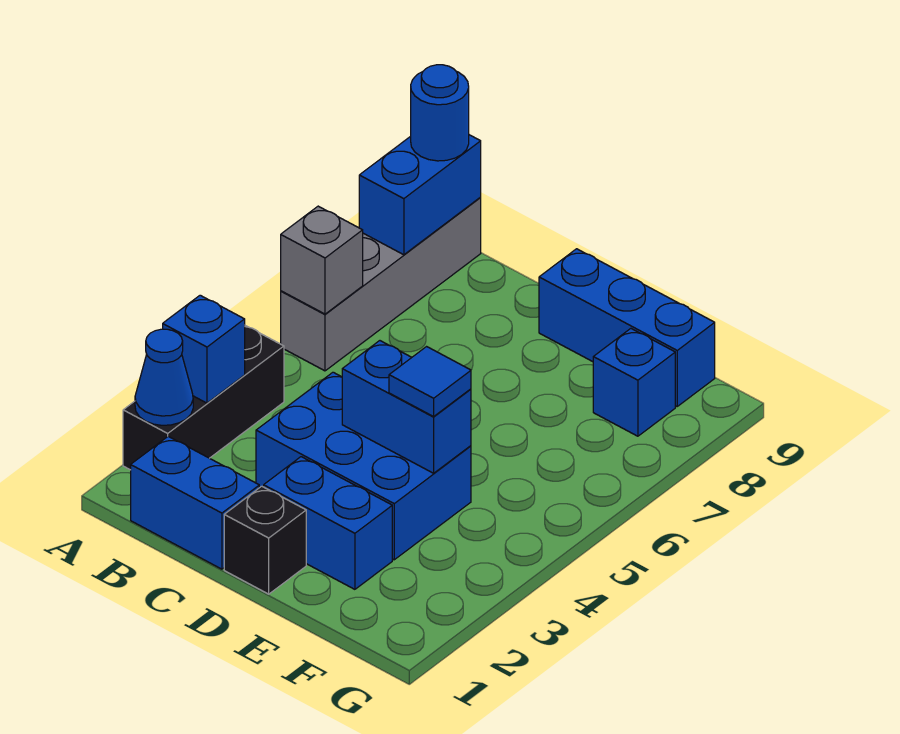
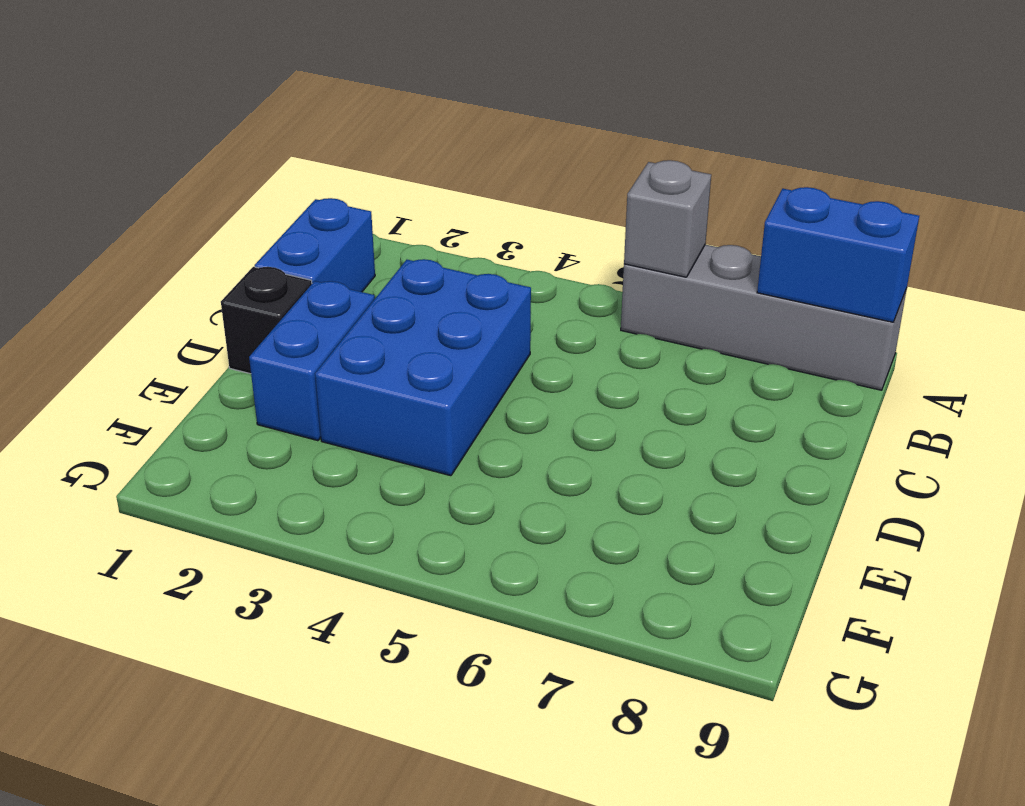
none -> black 1x3 brick [123,326,284,470]
none -> blue 1x3 brick [539,249,715,406]
none -> blue 1x1 brick [593,329,675,436]

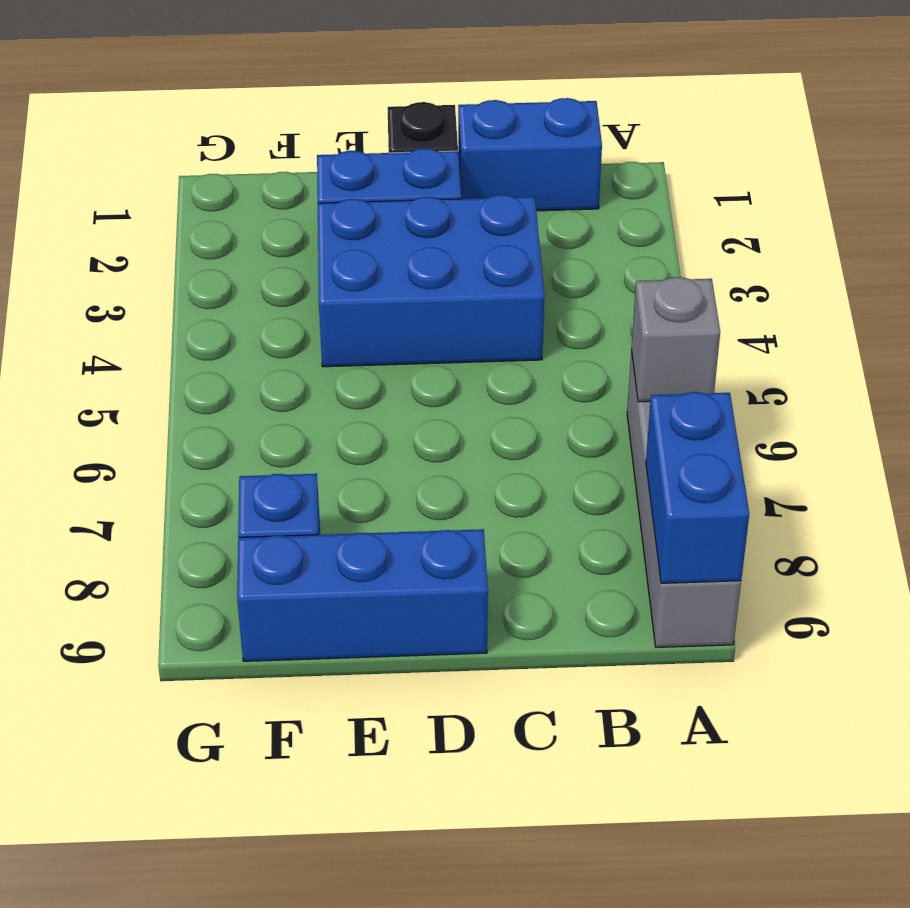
none -> black 1x3 brick [123,326,284,470]
none -> blue 1x1 cone [135,329,193,425]
none -> blue 1x1 brick [163,295,245,403]

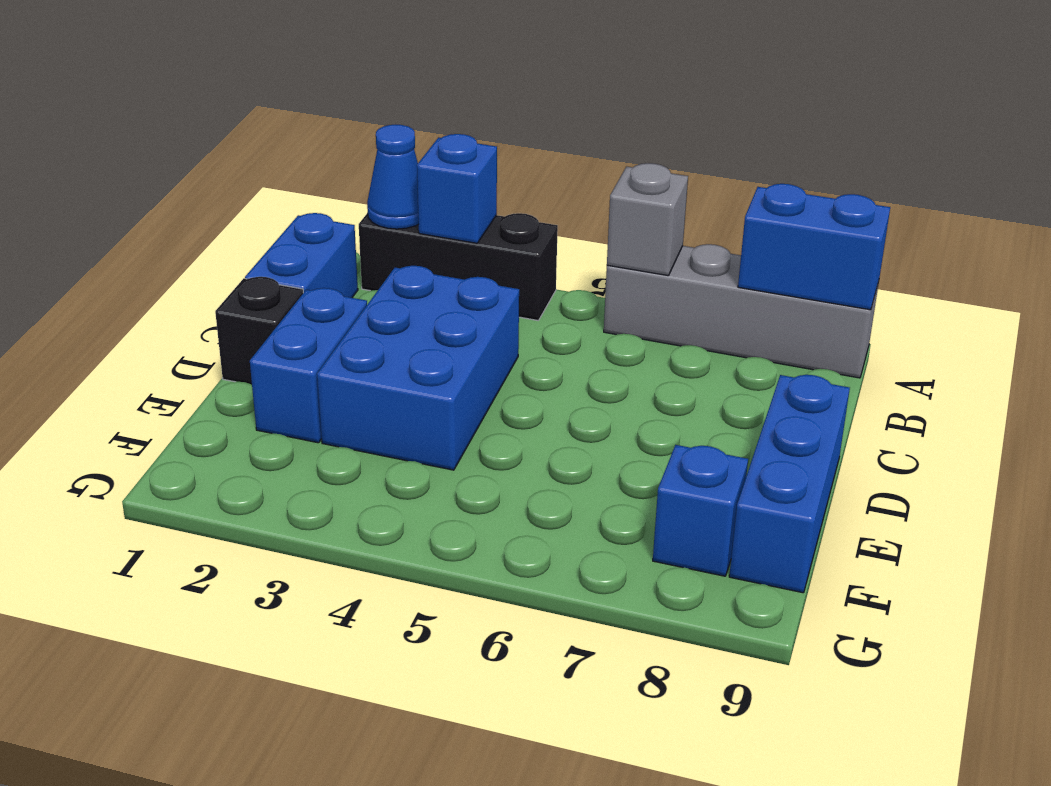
none -> blue 1x2 brick [342,341,471,473]
none -> blue 1x1 round brick [411,65,469,161]
none -> blue 1x1 tile [389,347,471,417]

